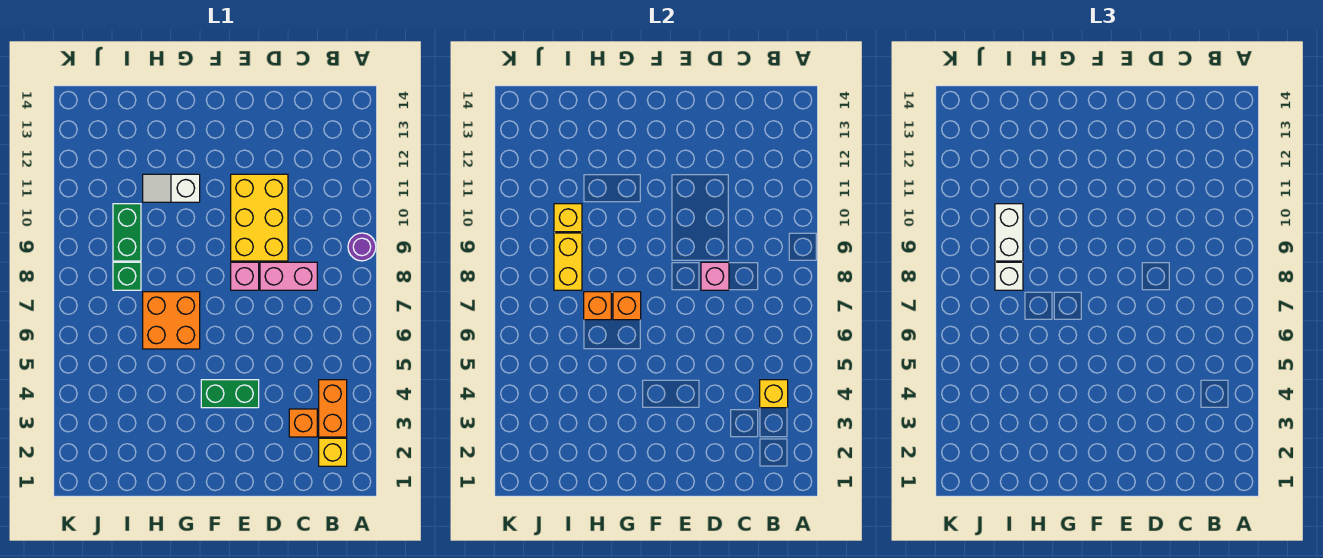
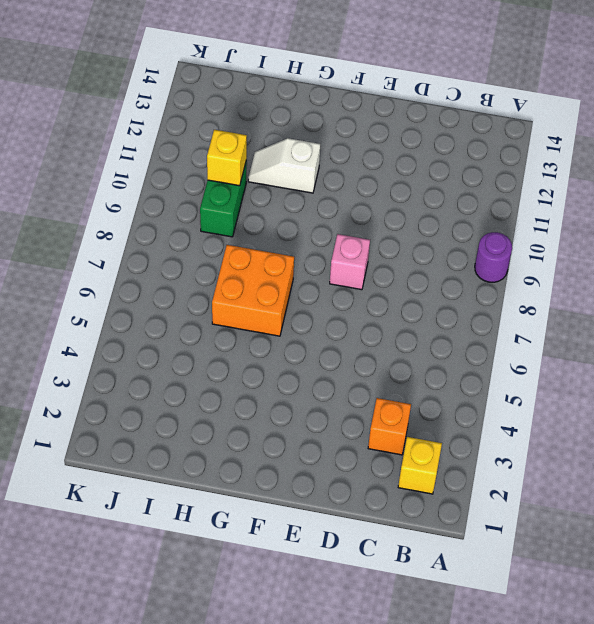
none -> orange 1x2 brick [319,380,347,437]
none -> pink 1x2 brick [260,262,317,290]
none -> yellow 2x3 brick [231,174,288,261]

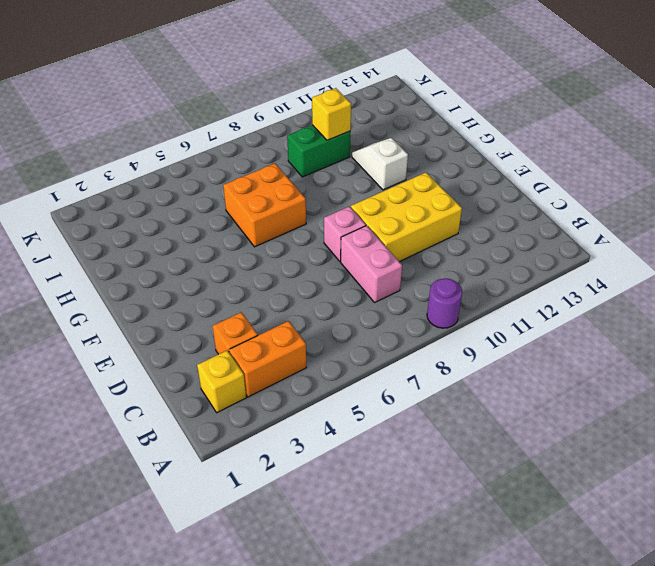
none -> green 1x2 brick [201,380,259,408]
none -> green 1x1 brick [113,262,141,290]
none -> yellow 1x1 brick [760,380,788,408]

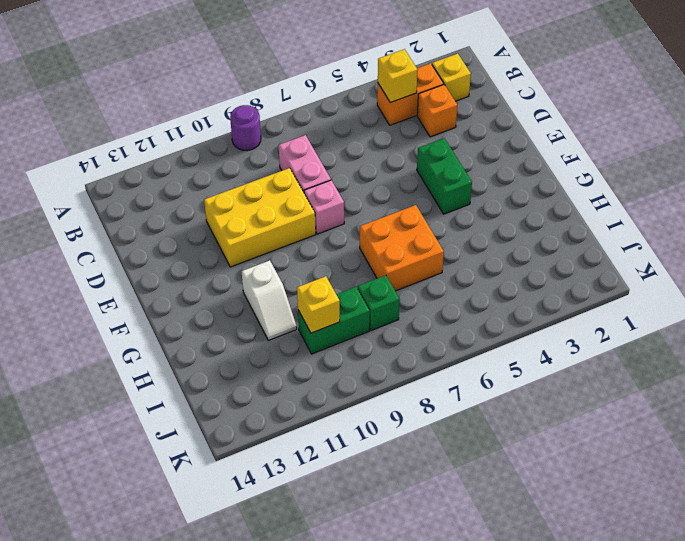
none -> pink 1x1 brick [701,262,729,290]
none -> orange 1x1 brick [613,292,641,320]
none -> orange 1x1 brick [584,292,611,320]

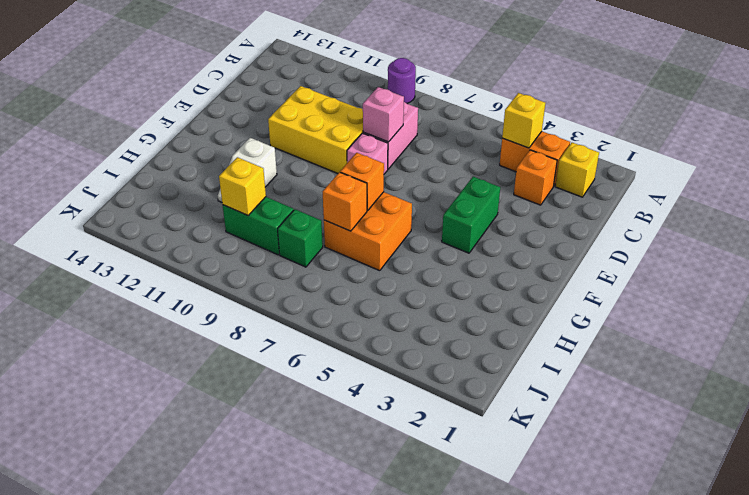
none -> yellow 1x2 brick [554,233,582,290]
none -> white 1x1 brick [995,262,1023,290]
none -> white 1x2 brick [995,204,1023,261]

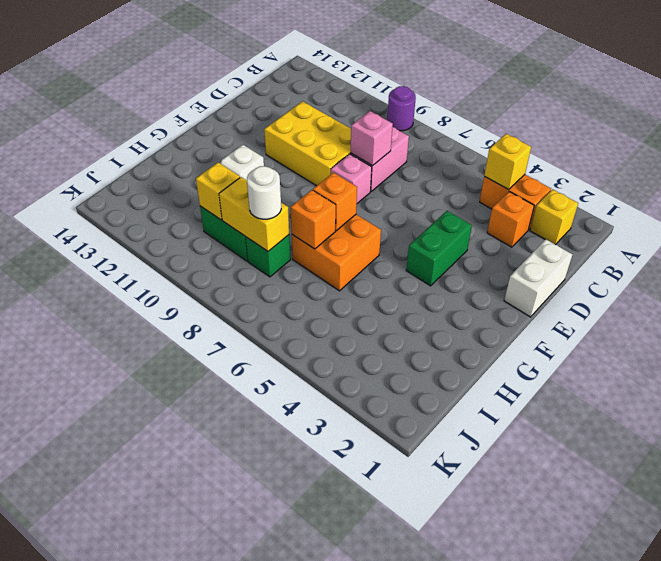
white 1x2 brick [504,239,573,317] -> white 1x2 brick turned to [995,204,1023,261]
white 1x1 round brick [247,166,281,219] -> white 1x1 brick [995,262,1023,290]

